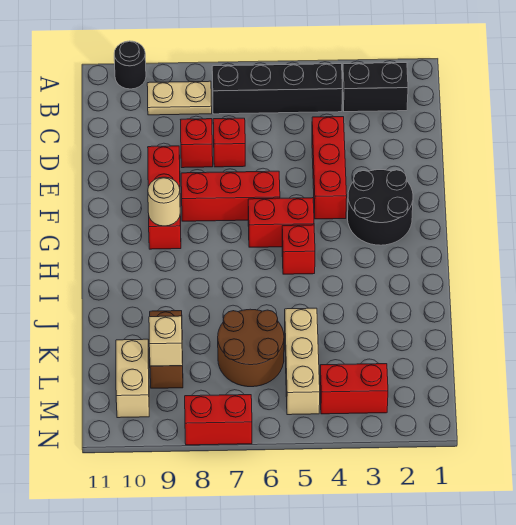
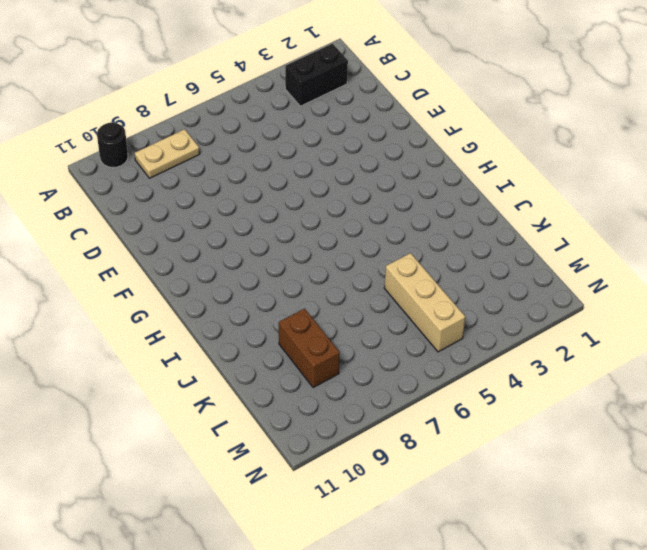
none -> black 1x4 brick [212,64,343,114]
none -> red 1x3 brick [312,117,347,219]
none -> red 1x1 brick [213,118,245,167]

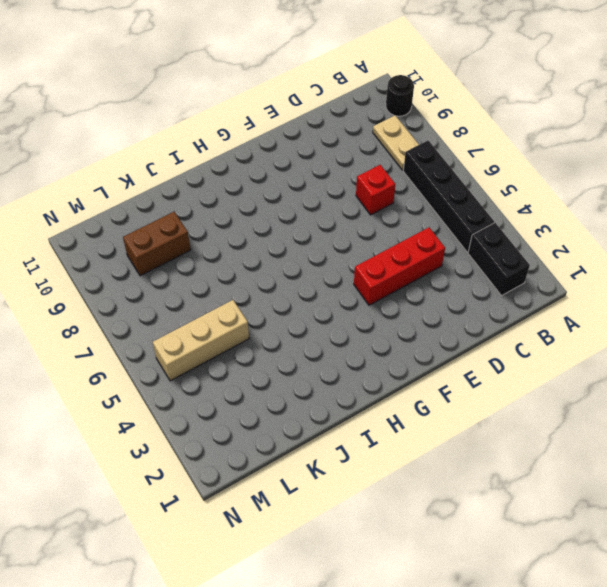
none -> red 1x1 brick [181,119,213,168]
none -> red 1x3 brick [148,146,181,249]
none -> black 2x2 round brick [348,170,413,245]

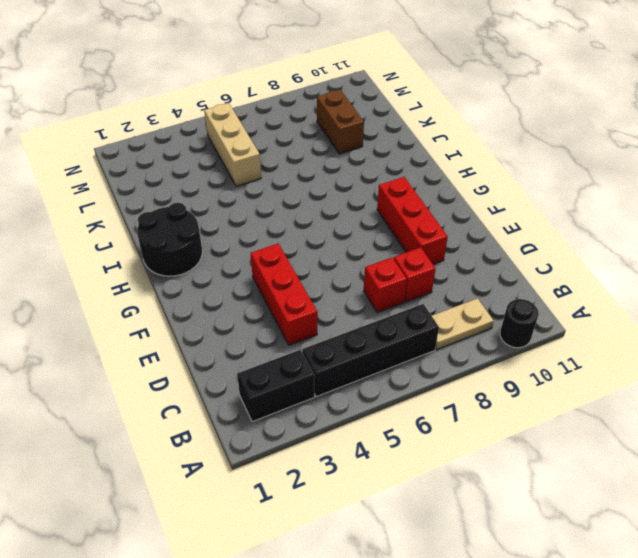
black 2x2 round brick [137,203,202,276] -> black 2x2 round brick moved to [348,170,413,245]
none -> red 1x3 brick [181,171,280,221]
none -> red 1x2 brick [248,198,314,247]
none -> red 1x1 brick [282,225,315,274]

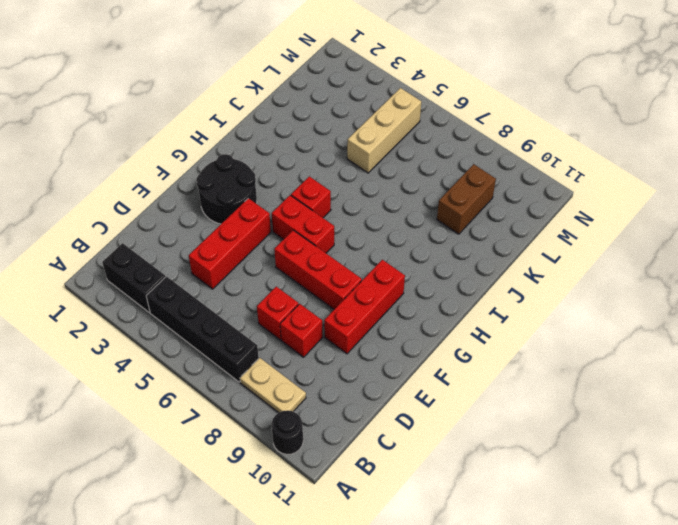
none -> brown 2x2 round brick [218,309,284,387]
none -> tan 1x2 brick [116,339,149,418]
none -> red 1x2 brick [320,364,388,414]

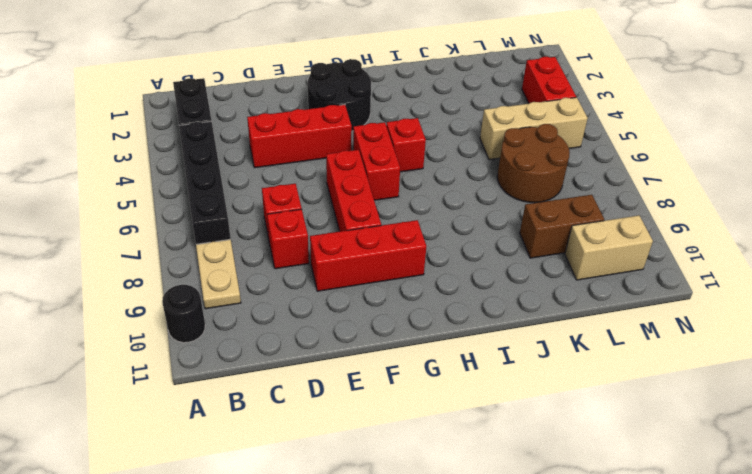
none -> red 1x2 brick [185,395,252,445]
none -> tan 1x1 round brick [148,177,180,226]
none -> tan 1x1 brick [149,316,183,366]

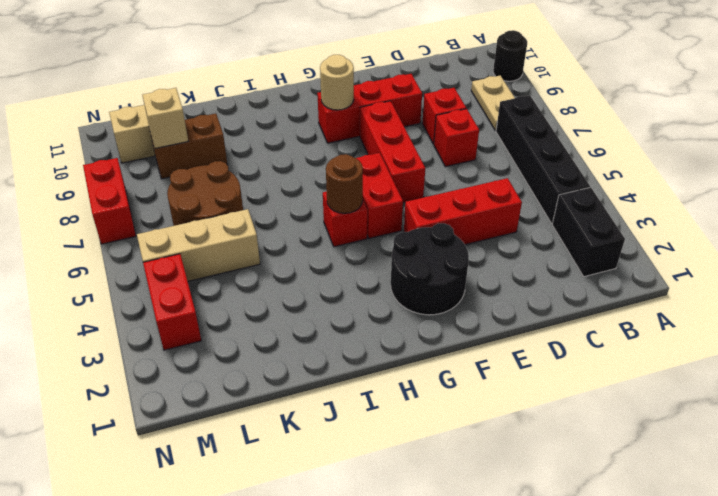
brown 1x1 round brick [326,154,363,213] -> none

